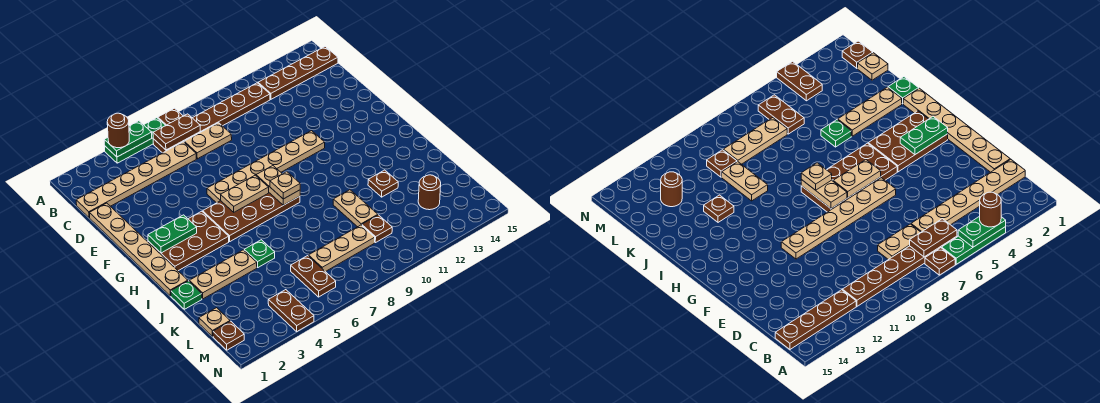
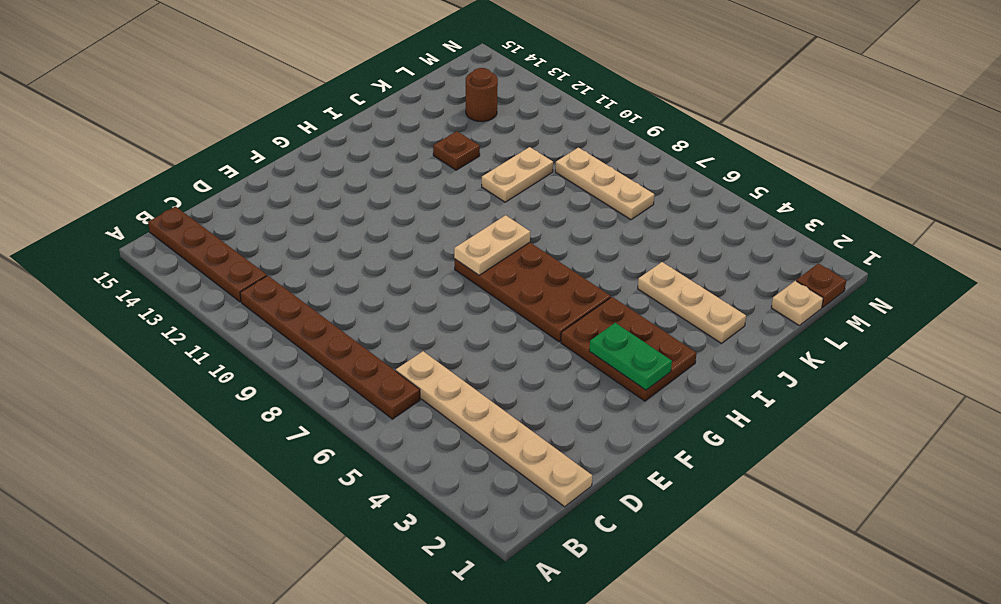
none -> green 1x3 plate [104,118,165,163]
none -> brown 1x1 plate [158,108,183,125]
none -> tan 1x2 plate [184,123,232,159]

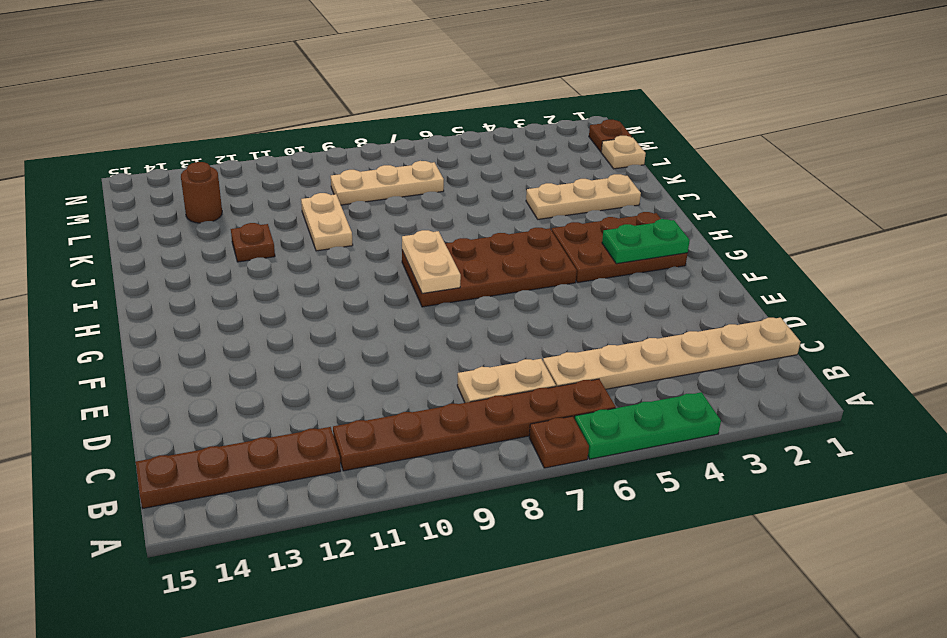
none -> tan 1x6 plate [89,203,188,296]
none -> tan 1x6 plate [207,131,325,203]
none -> green 1x1 plate [171,281,202,309]

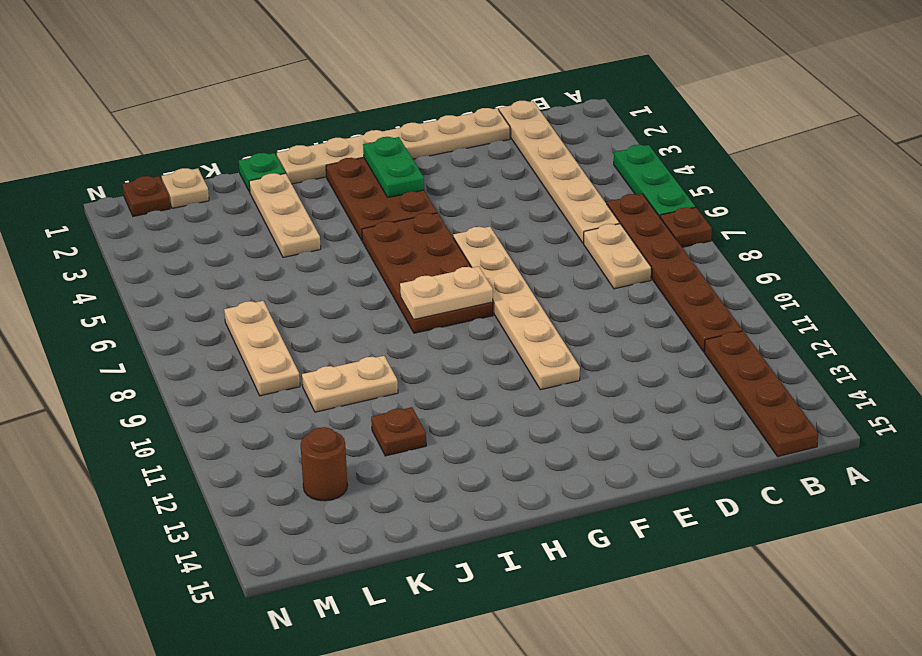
none -> green 1x1 plate [244,240,275,267]
none -> brown 1x2 plate [291,256,336,297]
none -> brown 1x1 plate [362,215,392,243]

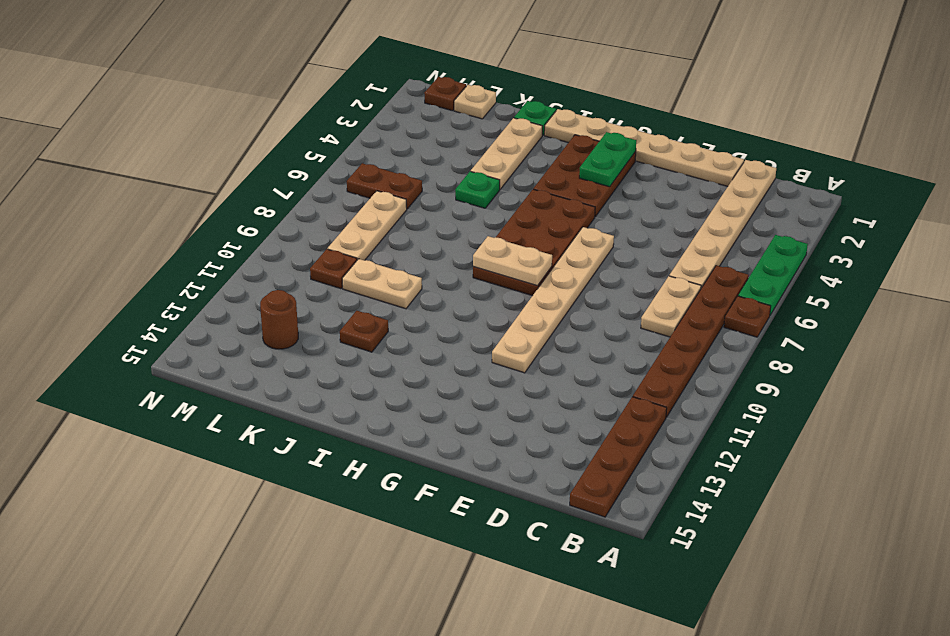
none -> brown 1x2 plate [268,290,314,331]
none -> green 1x2 plate [104,121,152,157]
none -> brown 1x2 plate [153,114,200,150]

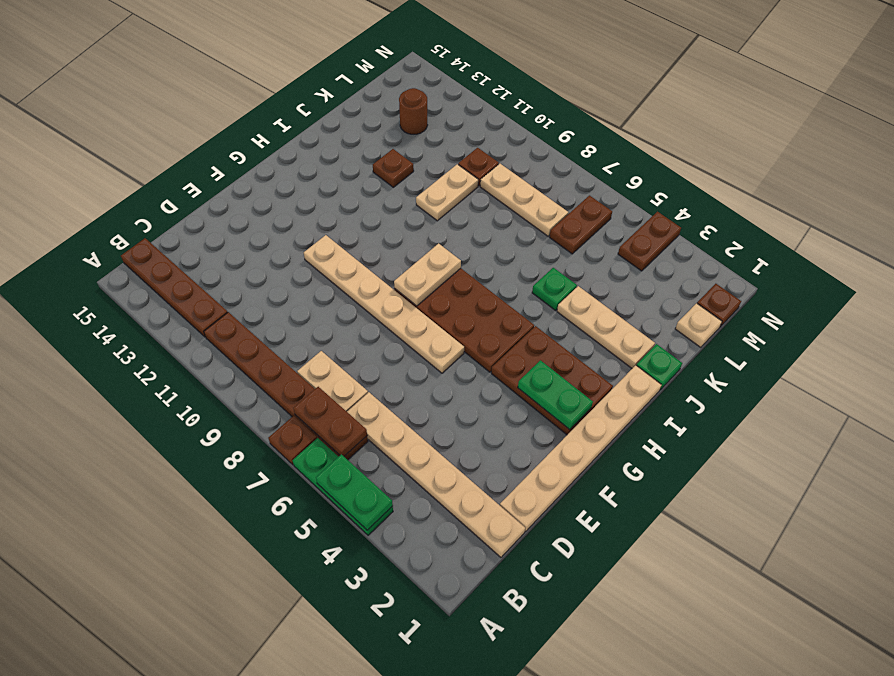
none -> tan 1x2 plate [221,175,269,212]
none -> brown 1x1 round brick [107,113,129,148]
none -> tan 1x1 plate [270,172,300,199]

